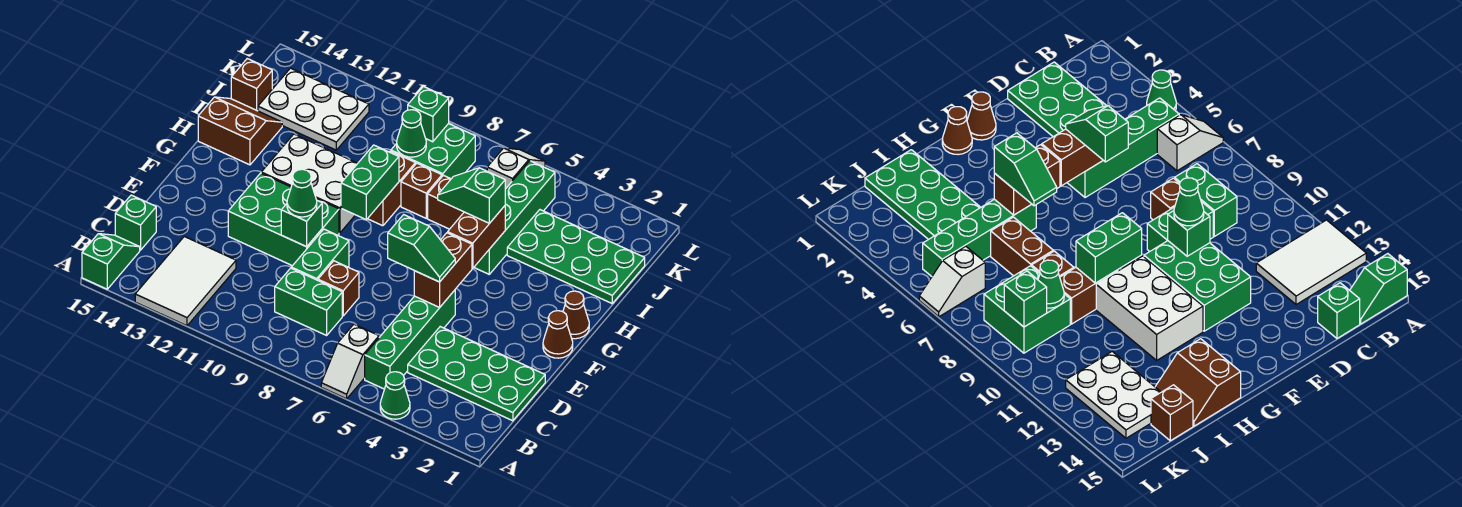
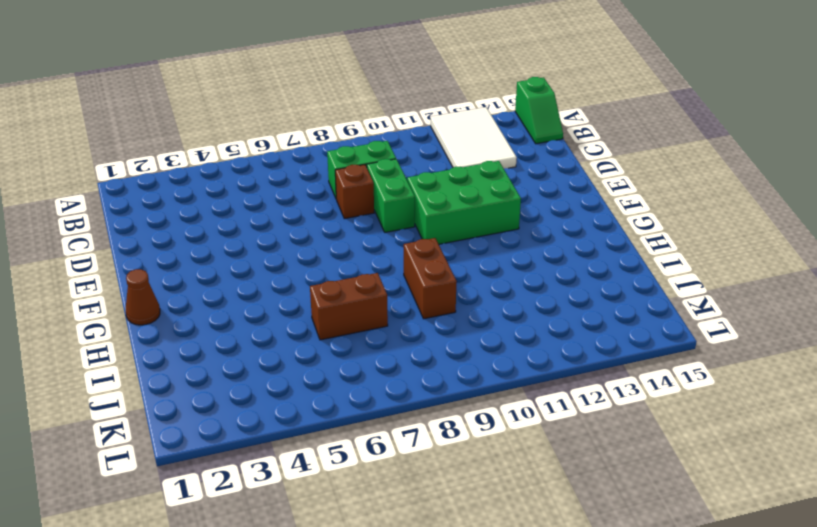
none -> green 1x1 cone [380,372,410,419]
none -> white 1x2 slope [321,324,379,399]
none -> green 1x4 brick [365,290,455,389]
none -> green 2x4 plate [408,327,545,421]

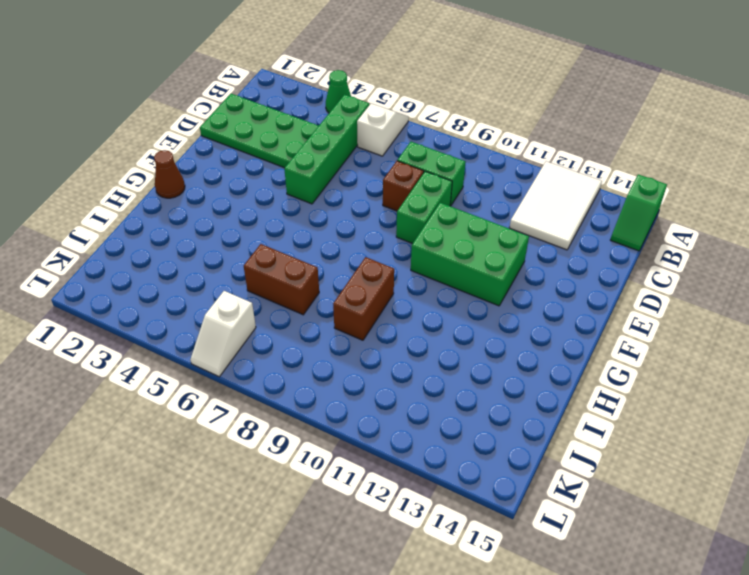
none -> green 1x1 brick [115,195,156,250]
none -> brown 1x1 cone [543,311,573,358]
none -> white 2x3 brick [261,134,358,233]
none -> green 1x4 brick [474,161,555,274]

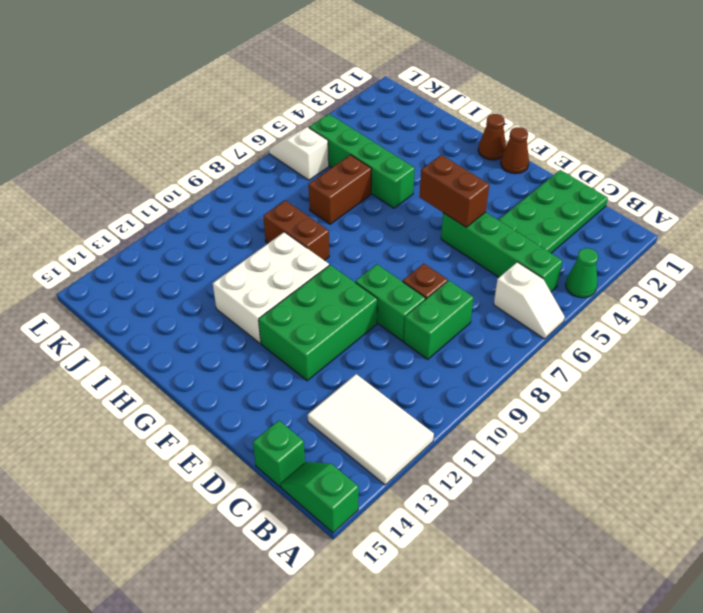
none -> brown 2x2 slope [198,97,282,165]
none -> green 2x4 plate [507,210,645,303]
none -> brown 1x1 brick [401,163,442,218]
none -> green 2x2 brick [391,123,475,179]

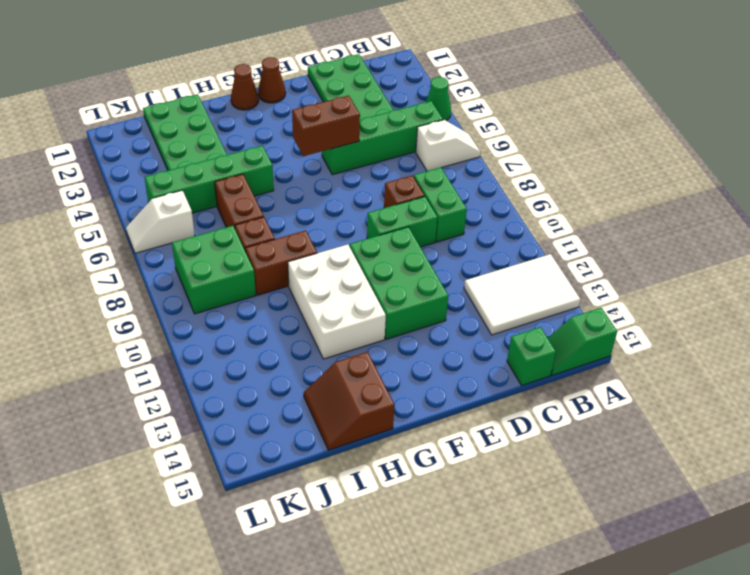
none -> white 2x3 plate [258,68,369,150]
none -> brown 1x1 brick [231,59,272,111]
none -> green 1x1 brick [281,201,322,247]
none -> brown 1x2 brick [448,206,505,269]

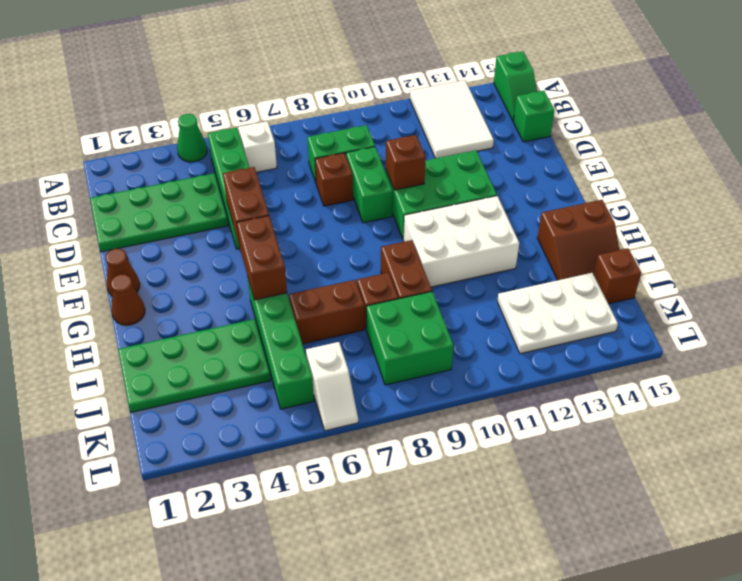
brown 1x1 brick [386,135,426,190] -> green 1x1 brick [281,201,322,247]
none -> green 1x2 brick [341,145,399,220]
none -> green 1x1 cone [397,110,426,157]
none -> green 1x1 brick [408,87,449,142]
none -> green 1x2 slope [388,215,455,282]

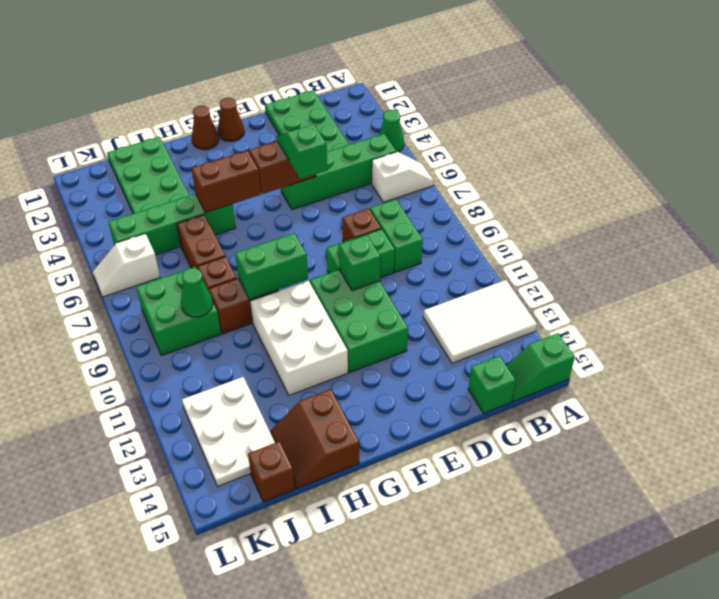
none -> green 1x1 brick [408,87,449,142]
none -> green 1x1 cone [287,169,317,217]
none -> green 1x2 slope [438,168,505,223]

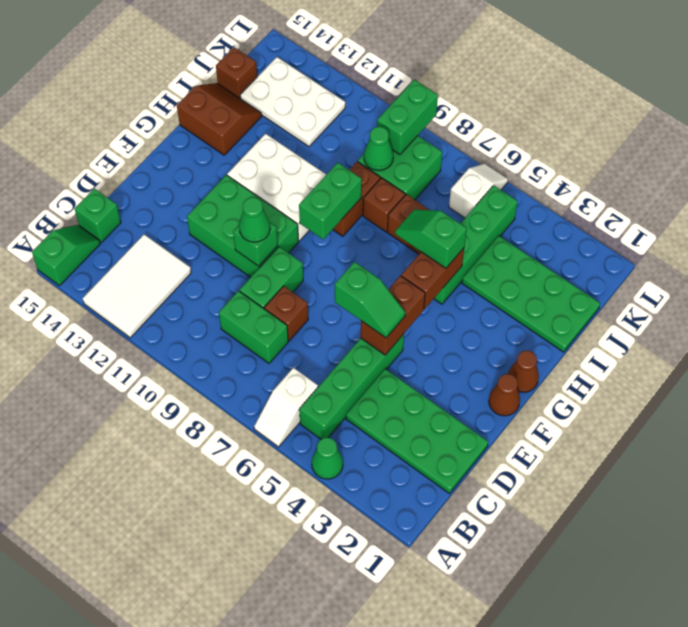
green 1x2 brick [377,80,438,155] -> green 1x1 brick [408,87,449,142]

